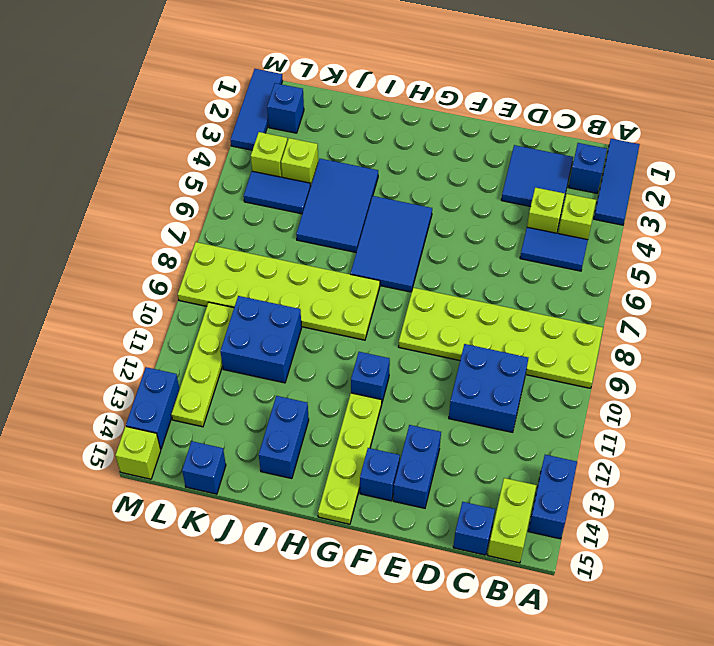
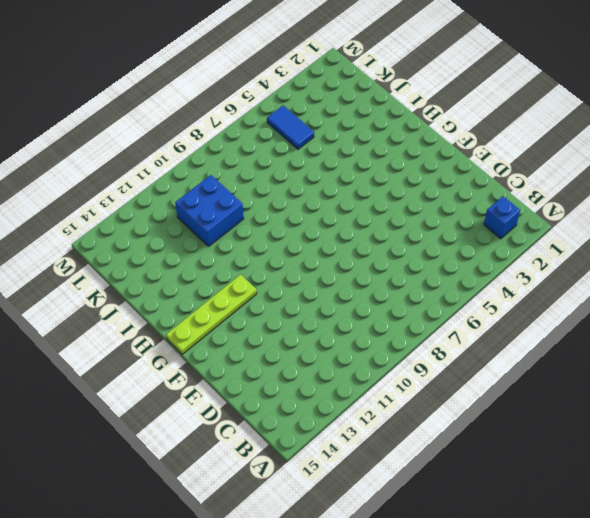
none -> blue 1x3 tile [594,139,640,225]
none -> lime 2x6 plate [399,288,603,388]
none -> blue 1x2 brick [529,455,577,539]

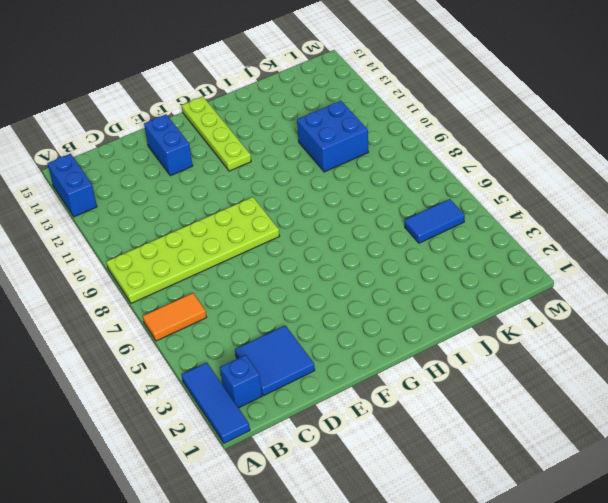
orange 1x2 tile [143,293,207,341] -> none
none -> lime 1x1 brick [558,194,596,240]
none -> blue 1x2 tile [520,227,588,271]
none -> lime 1x2 brick [488,478,537,563]

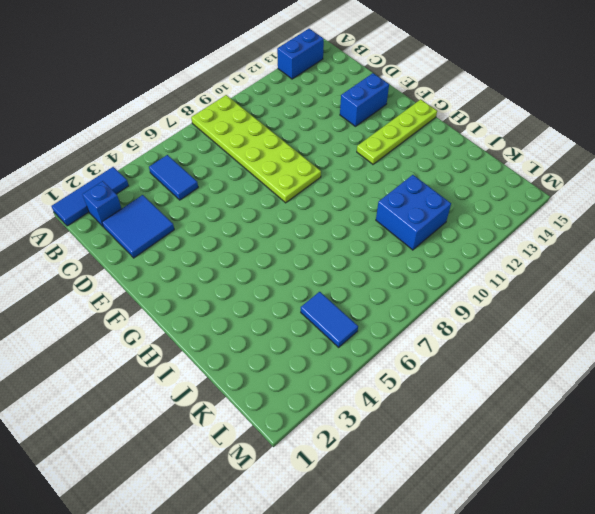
none -> lime 1x1 brick [558,194,596,240]
none -> lime 1x2 brick [488,478,537,563]
none -> lime 1x1 brick [527,187,565,233]

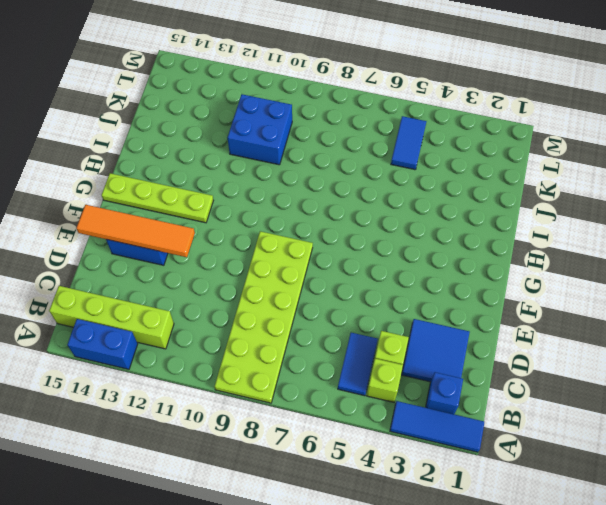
lime 1x4 brick [49,286,174,349] -> lime 1x2 brick [488,478,537,563]
orange 1x4 tile [76,205,195,257] -> none
none -> blue 2x2 brick [449,344,528,432]
none -> blue 1x1 brick [453,502,495,555]
none -> blue 1x1 brick [360,448,400,501]

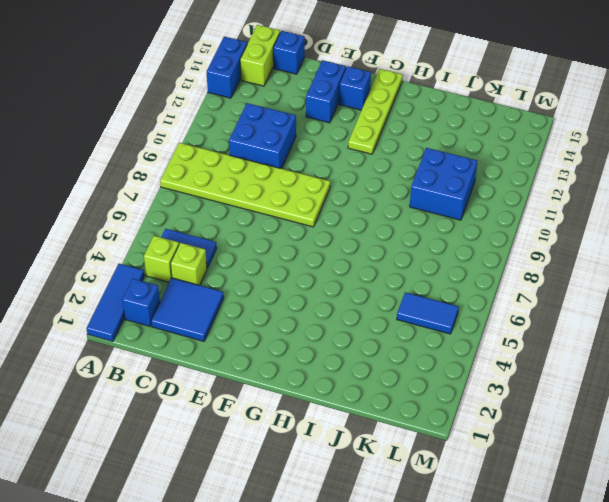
none -> blue 2x3 tile [351,196,432,292]
none -> blue 1x1 brick [351,352,390,402]
none -> lime 2x6 plate [178,242,380,340]

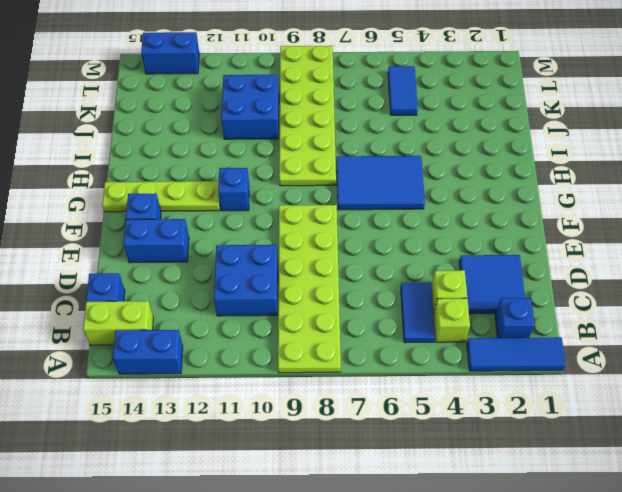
none -> blue 2x3 tile [296,159,378,252]
none -> blue 1x2 brick [259,396,309,479]
none -> lime 1x1 brick [281,138,318,186]

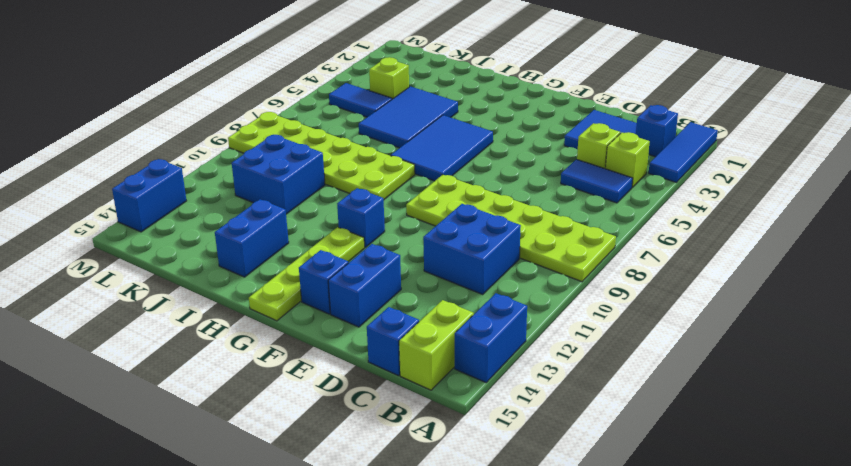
none -> blue 1x1 brick [182,441,226,494]
none -> blue 1x1 brick [267,83,304,133]
none -> lime 1x1 brick [251,132,288,177]

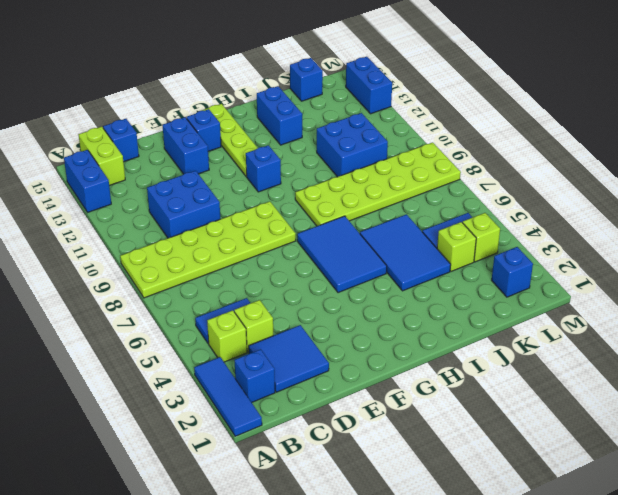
none -> lime 1x4 plate [171,302,234,427]
none -> blue 1x3 tile [231,69,283,150]
none -> lime 1x1 brick [115,426,161,479]

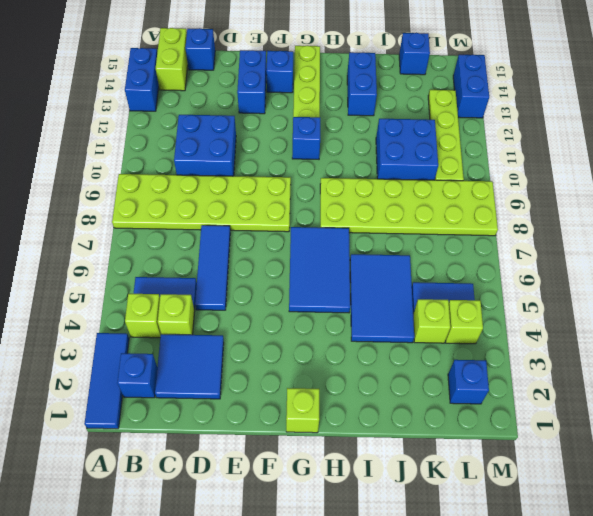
blue 1x3 tile [195,225,230,310] -> blue 1x3 tile moved to [231,69,283,150]
lime 1x1 brick [286,388,319,433] -> lime 1x1 brick moved to [115,426,161,479]

